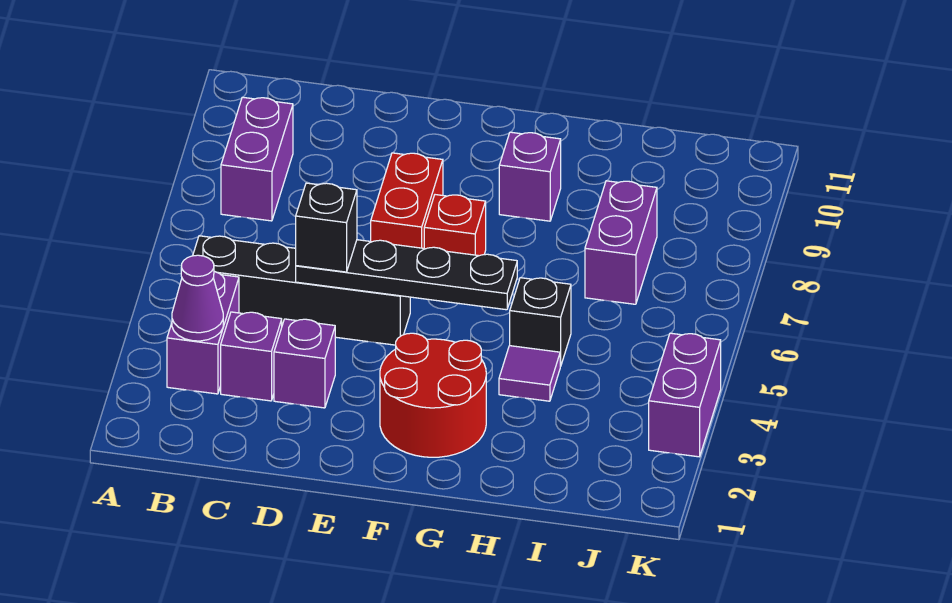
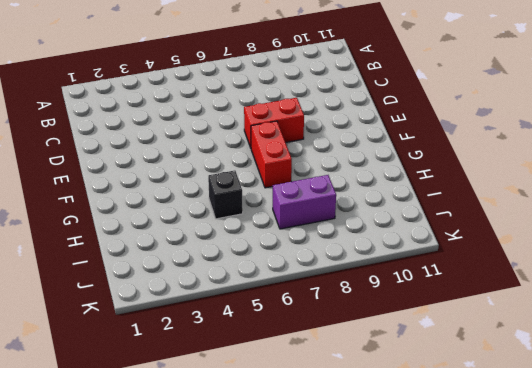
red 1x2 brick [251,121,292,188] -> red 1x1 brick [424,195,486,256]
none -> purple 1x2 brick [167,271,239,394]
none -> black 1x4 brick [193,236,410,345]
none -> purple 1x2 brick [221,97,293,221]

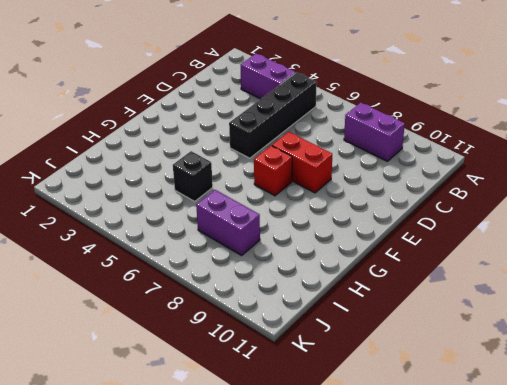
none -> purple 1x1 brick [221,312,282,401]
none -> purple 1x1 brick [274,319,335,408]
none -> red 2x2 round brick [380,333,486,457]

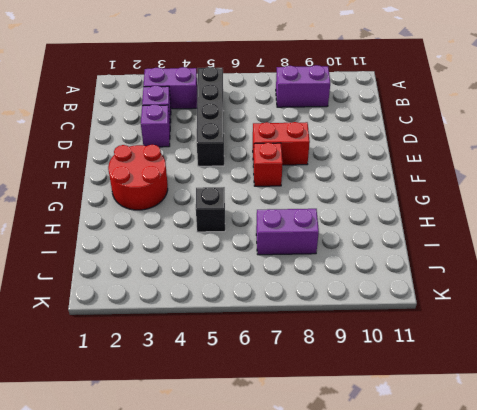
none -> purple 1x1 brick [499,132,561,221]
none -> purple 1x1 tile [499,346,560,401]
none -> purple 1x2 brick [649,333,721,457]

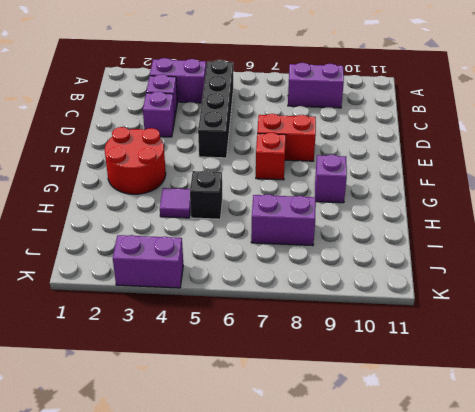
none -> purple 1x1 cone [172,255,223,341]
none -> black 1x4 plate [296,240,517,310]
none -> black 1x1 brick [296,183,357,272]

